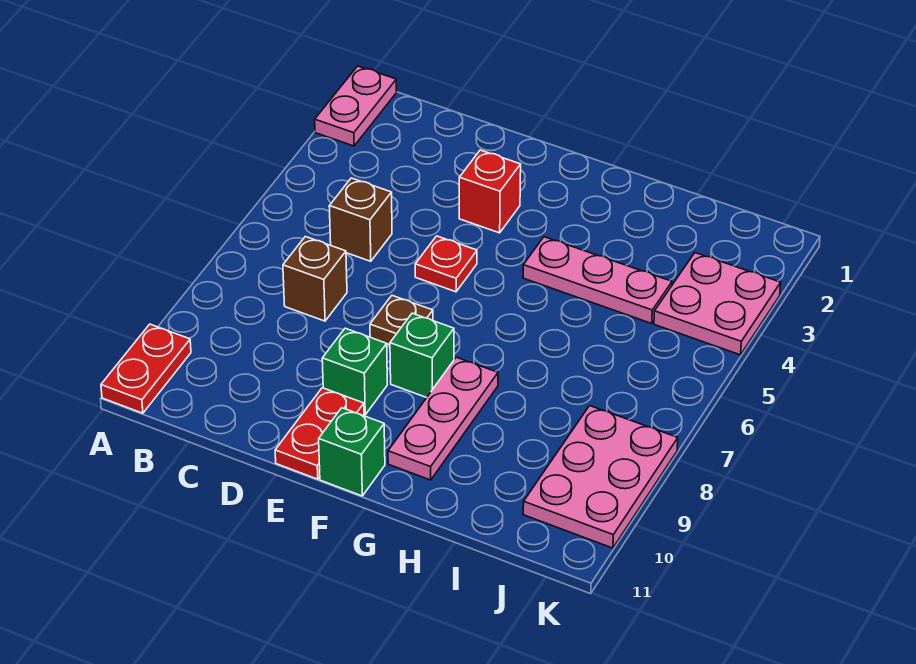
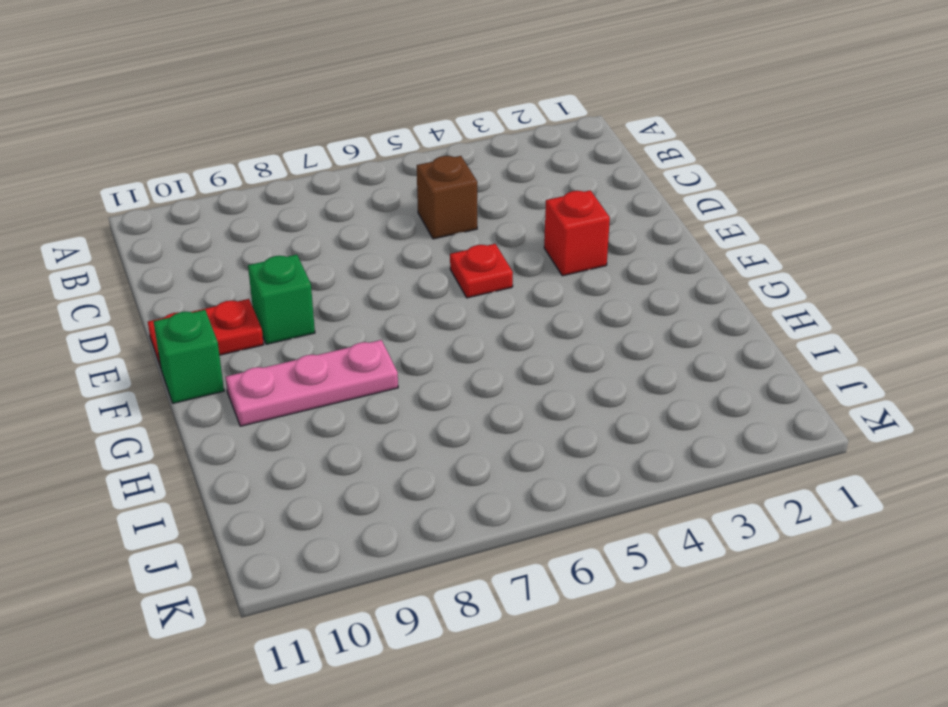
none -> pink 1x2 plate [315,66,397,146]
none -> red 1x2 plate [101,324,191,413]
none -> brown 1x1 brick [283,237,347,321]

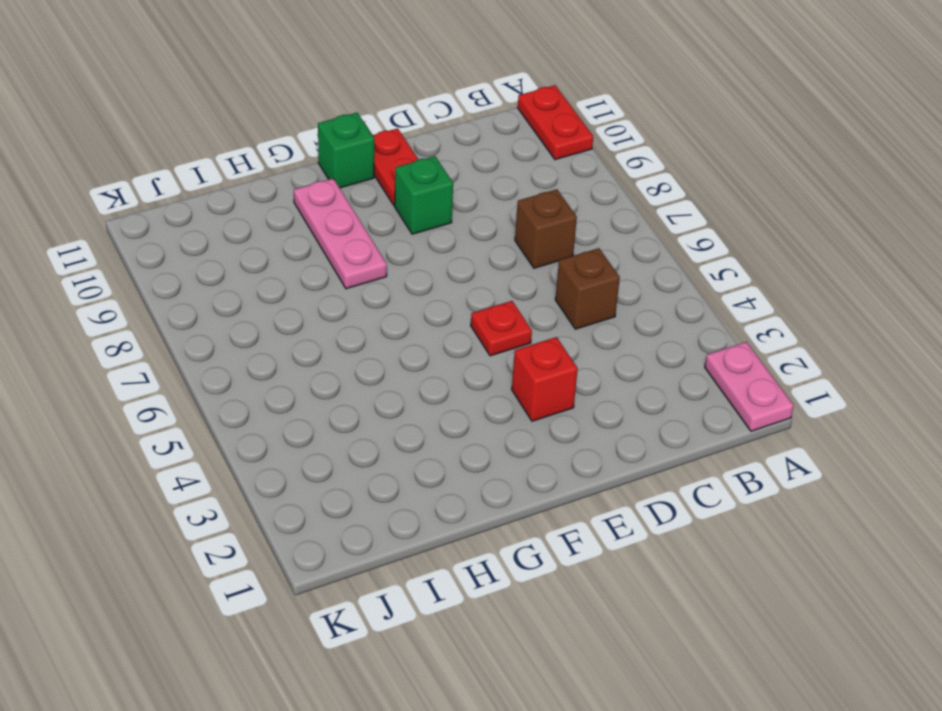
none -> brown 1x1 plate [370,296,433,345]
none -> green 1x1 brick [390,313,454,398]
none -> pink 1x3 plate [523,237,672,323]

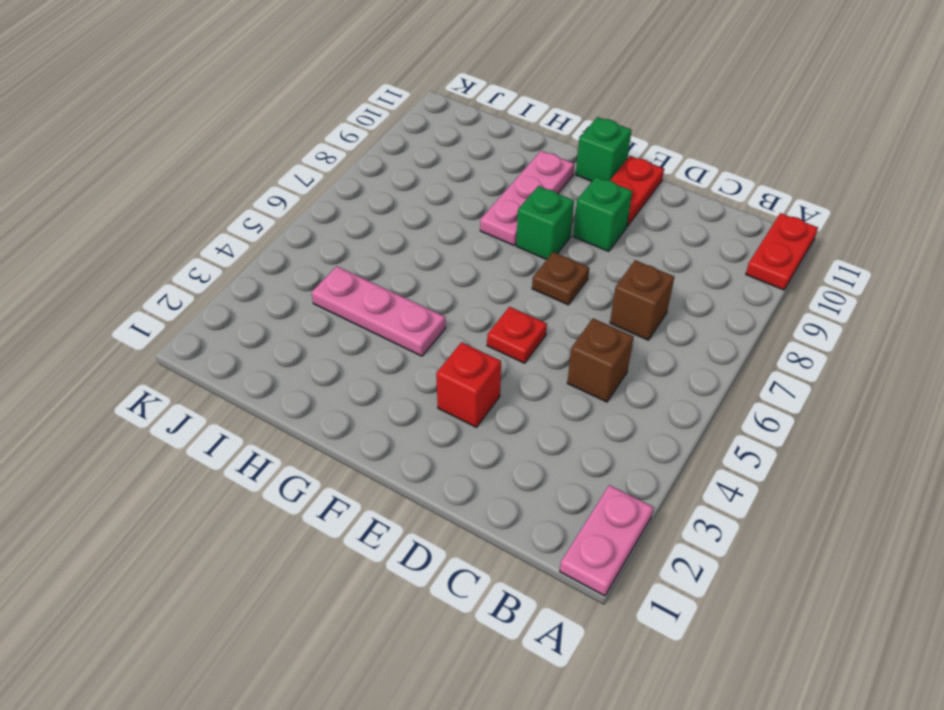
none -> pink 2x2 plate [654,253,781,355]
none -> pink 2x3 plate [523,406,678,548]

